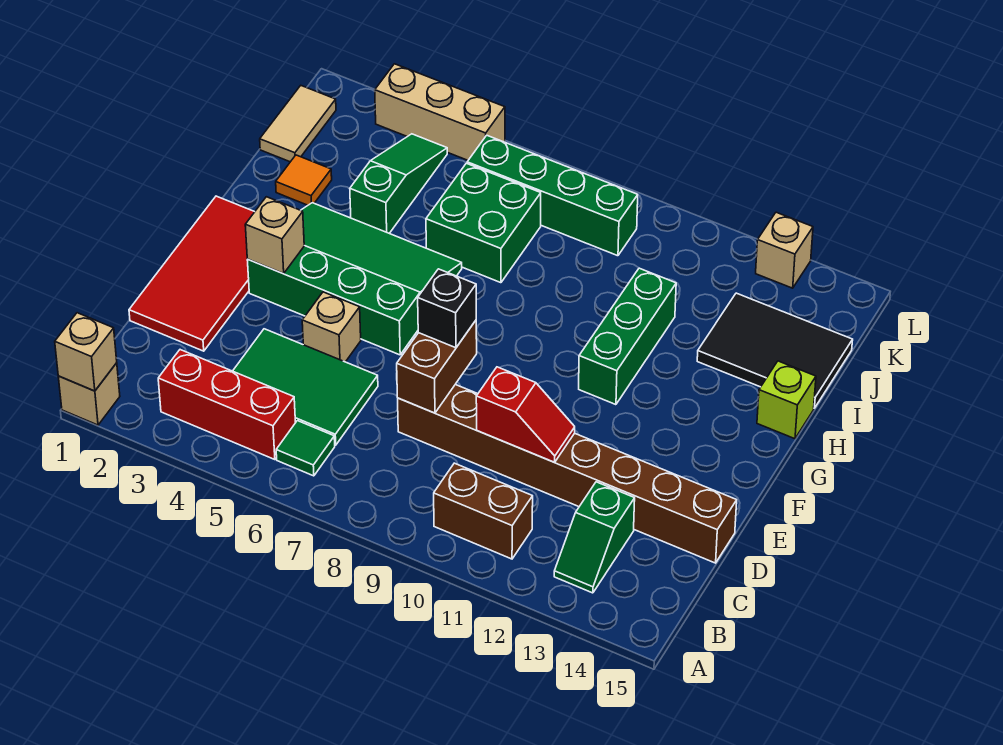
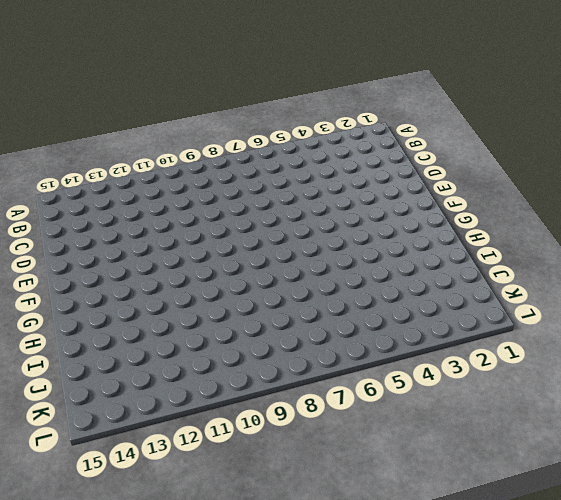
none -> tan 1x1 brick [58,363,120,425]
none -> red 1x3 brick [158,350,296,460]
none -> green 1x1 tile [276,421,335,476]

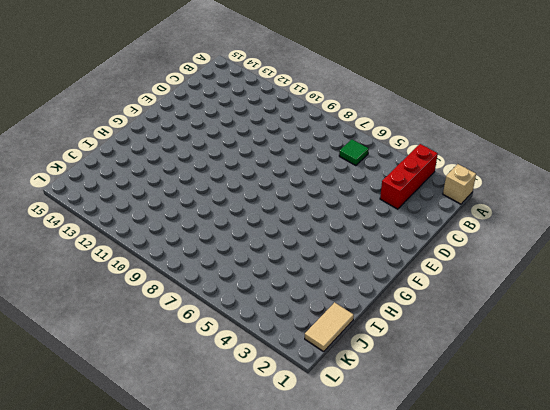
red 1x3 brick [380,144,438,209] -> red 1x3 brick turned to [158,350,296,460]
none -> brown 1x2 brick [434,463,533,559]
none -> green 1x2 slope [554,482,635,593]
none -> green 2x3 tile [233,329,378,445]

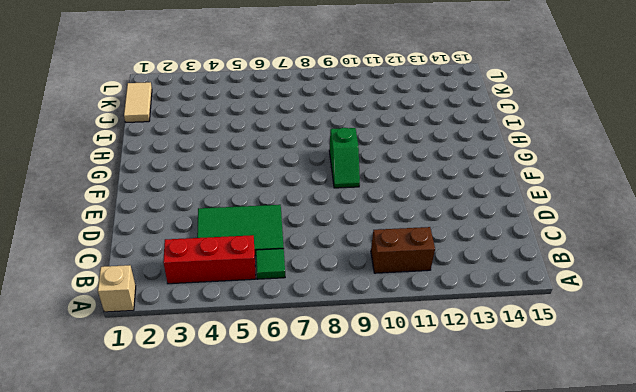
green 1x2 slope [329,128,360,188] -> green 1x2 slope moved to [554,482,635,593]
none -> red 2x4 tile [129,196,254,351]
none -> brown 1x8 brick [398,385,737,563]
none -> tan 1x1 brick [302,292,361,362]

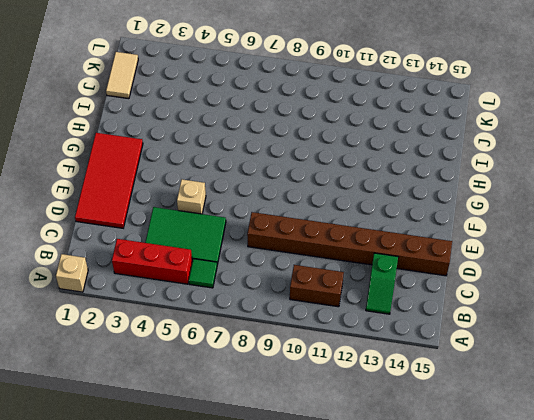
none -> green 3x4 slope [247,203,462,355]
none -> green 1x3 brick [579,268,676,405]
none -> lime 1x1 brick [757,361,816,439]

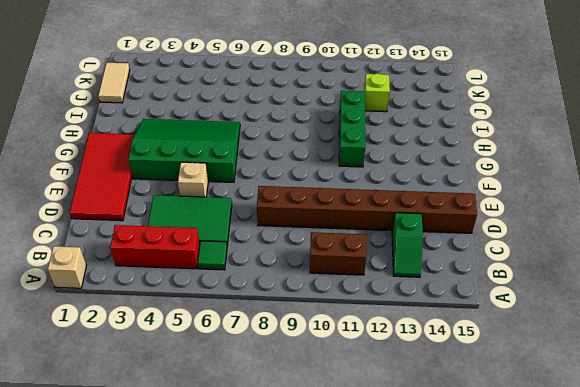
lime 1x1 brick [364,74,390,112] -> lime 1x1 brick moved to [757,361,816,439]
none -> orange 1x1 tile [276,155,332,205]
none -> green 1x3 slope [350,134,447,233]
none -> green 2x2 brick [426,163,541,283]

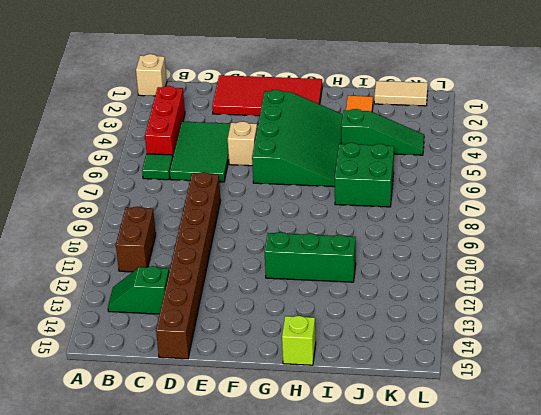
none -> black 2x3 tile [697,293,853,408]
none -> green 1x4 brick [467,135,638,256]
none -> tan 1x3 brick [375,64,505,160]

